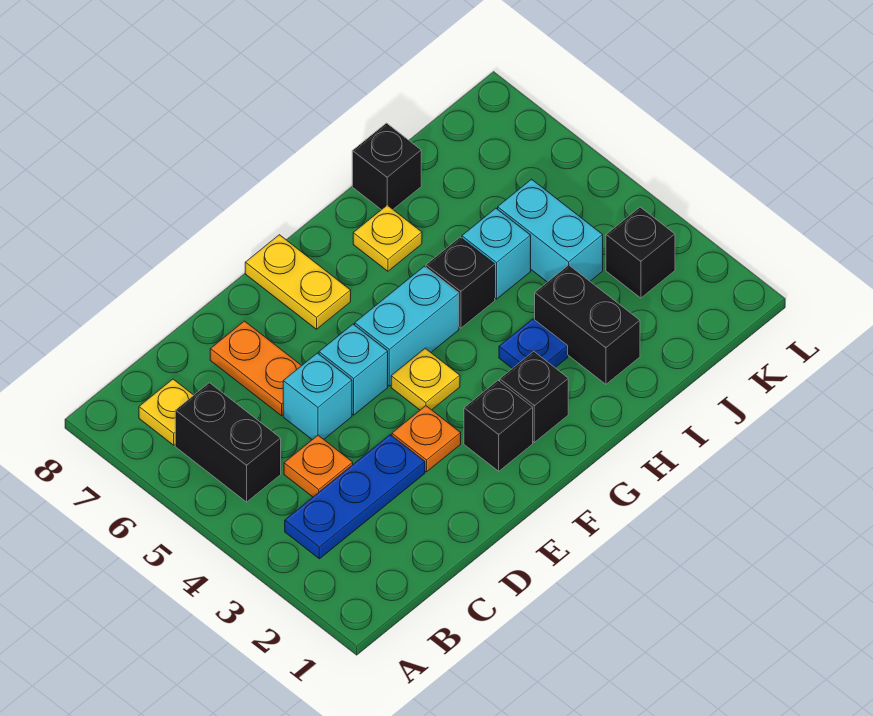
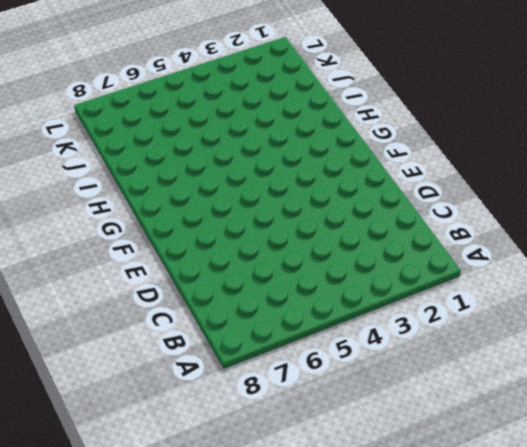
none -> blue 1x3 plate [285,435,425,559]
none -> black 1x2 brick [175,383,281,502]
none -> yellow 1x1 plate [139,379,193,445]

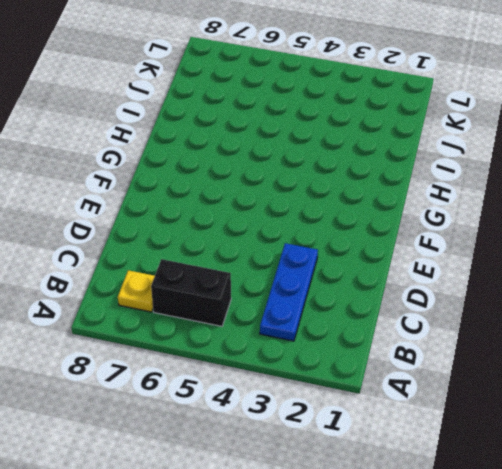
none -> orange 1x1 plate [284,435,353,497]
none -> cyan 1x1 brick [283,353,352,440]
none -> orange 1x2 plate [210,321,302,416]

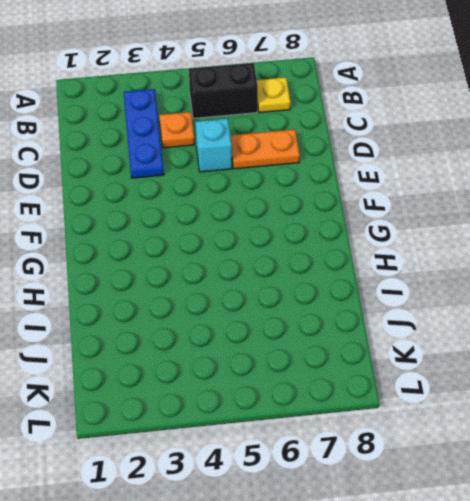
none -> orange 1x1 plate [392,406,461,472]
none -> cyan 1x1 brick [319,324,388,415]
none -> black 1x1 brick [464,381,533,471]

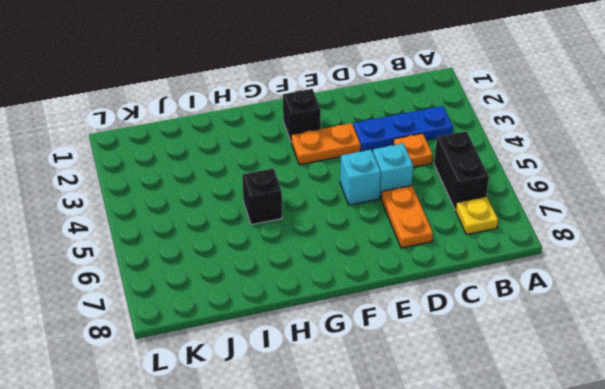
orange 1x2 plate [291,123,361,165] -> orange 1x1 plate [392,406,461,472]
none -> yellow 1x1 plate [391,348,460,410]
none -> cyan 1x2 brick [355,266,459,386]
none -> yellow 1x2 plate [245,235,351,329]

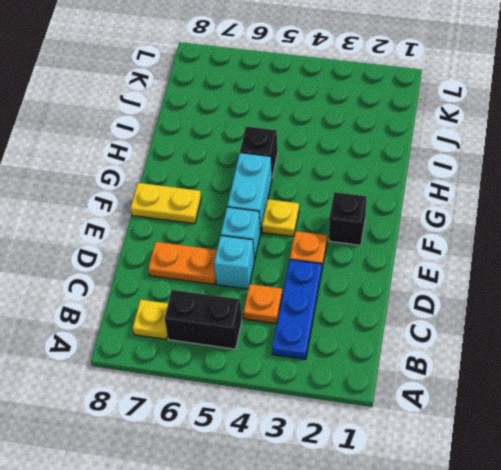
none -> black 1x1 brick [500,351,568,442]
none -> blue 1x1 plate [499,319,568,368]
none -> yellow 1x1 plate [353,205,422,271]

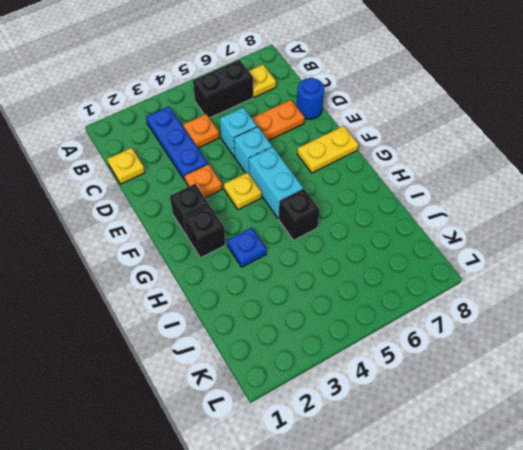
yellow 1x1 plate [107,148,145,184] -> yellow 1x1 plate moved to [353,205,422,271]
blue 1x1 round brick [297,78,324,119] -> none
none -> black 1x2 brick [535,265,640,384]
none -> cyan 1x1 brick [462,208,531,299]
none -> black 1x1 brick [352,123,421,210]

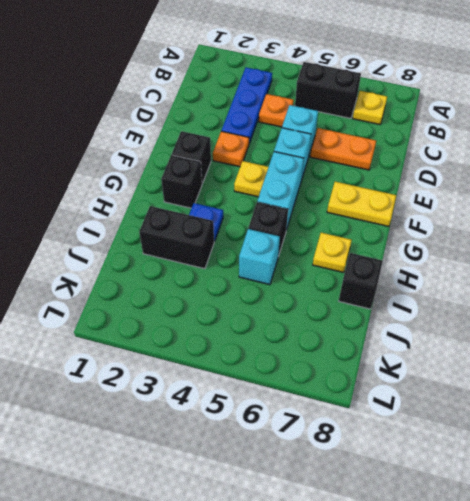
none -> cyan 1x2 brick [498,179,603,282]
none -> black 1x1 brick [606,207,675,298]

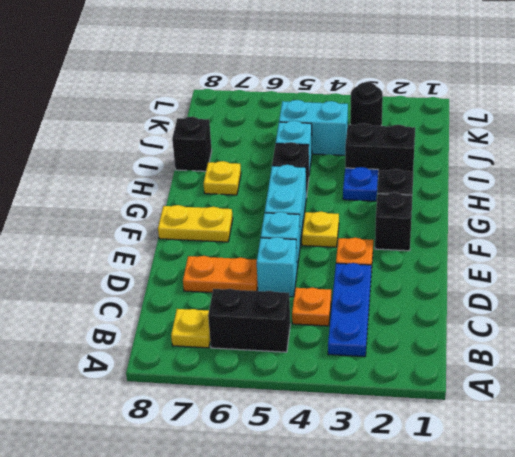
black 1x1 round brick [350,82,383,126] -> black 1x1 brick [606,207,675,298]

